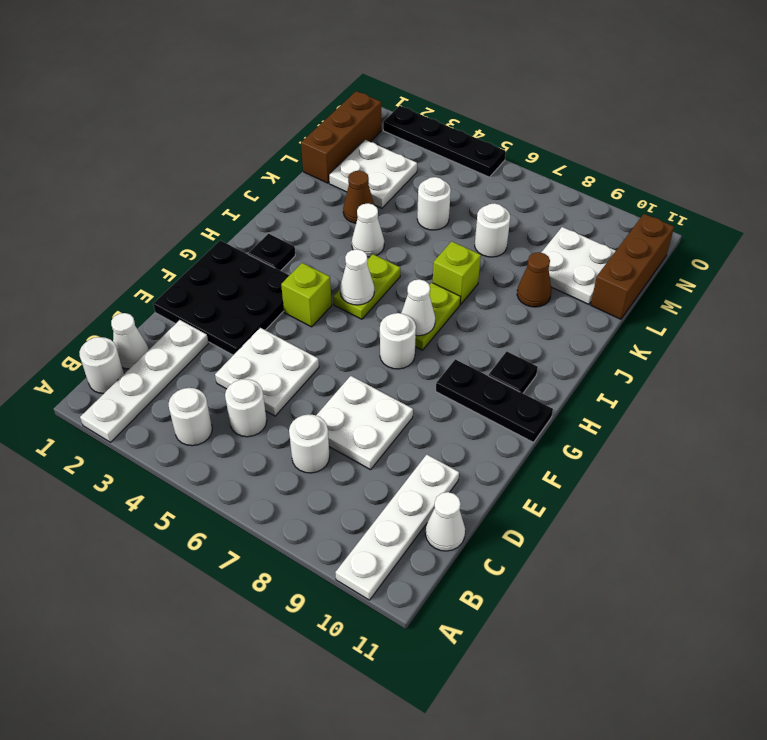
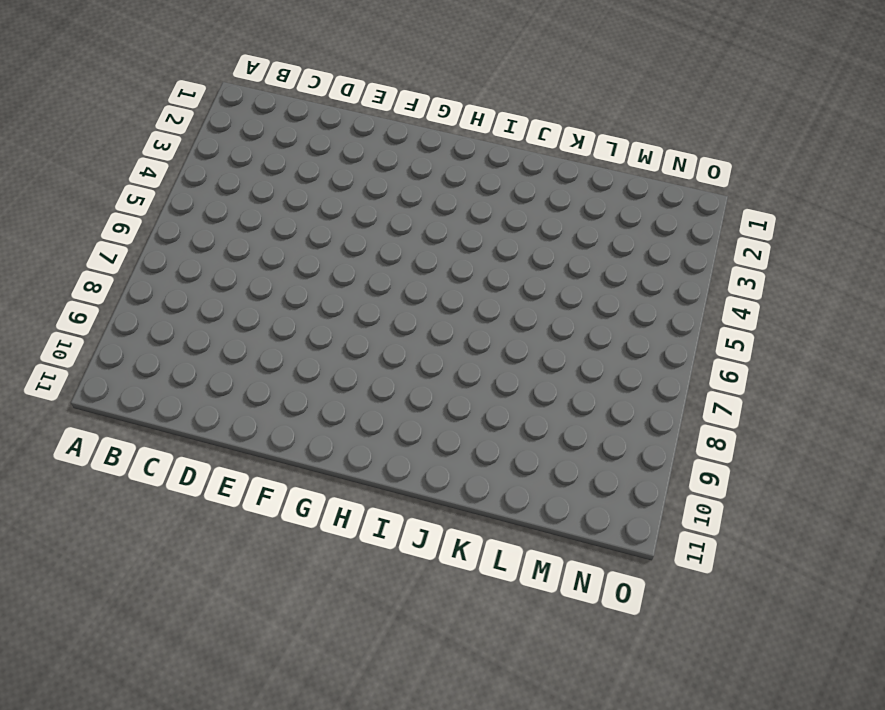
none -> white 1x4 plate [80,320,208,442]
none -> white 1x4 plate [335,455,459,600]
none -> white 1x1 round brick [79,337,124,394]
none -> white 1x1 round brick [168,388,212,446]

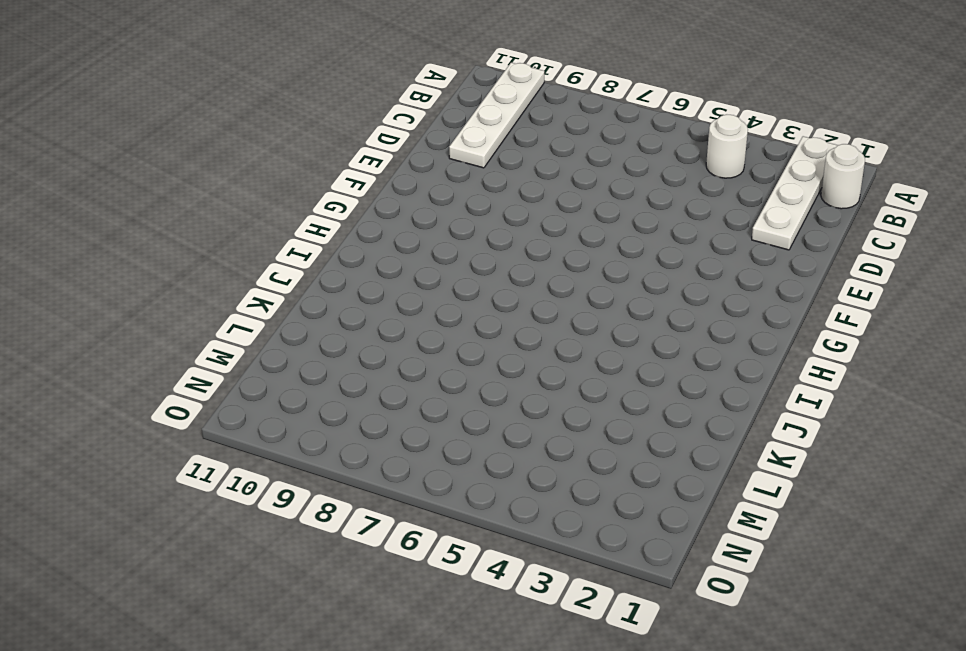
none -> white 1x1 cone [111,313,149,369]
none -> white 1x1 round brick [225,379,267,437]
none -> white 1x1 round brick [289,414,330,473]
none -> white 1x1 cone [425,492,465,551]

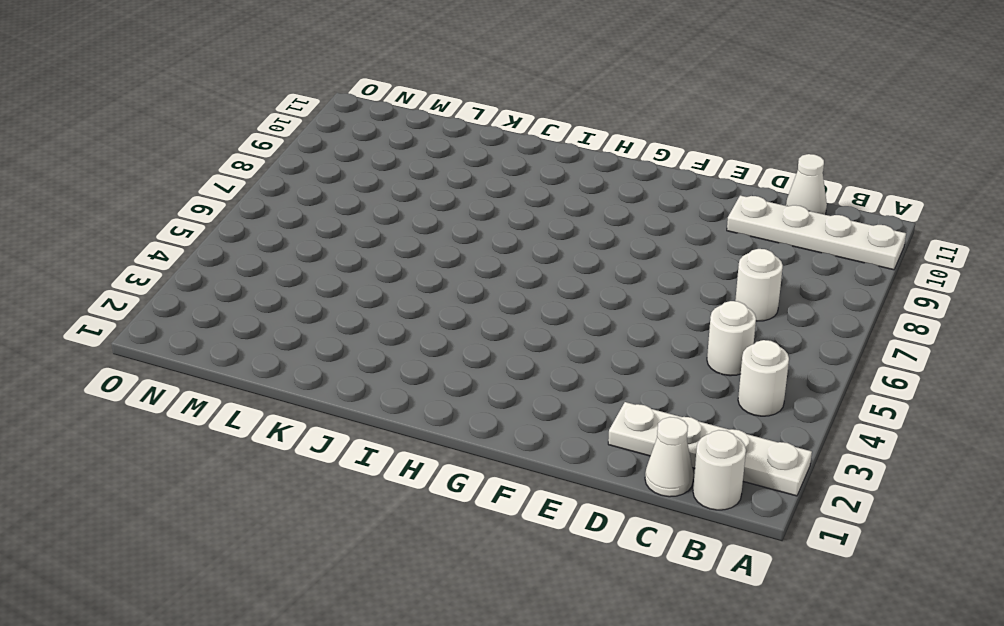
none -> white 2x2 plate [215,328,319,416]
none -> white 2x2 plate [316,376,413,470]
none -> black 3x3 plate [153,240,289,355]
none -> lime 1x1 brick [281,263,332,327]

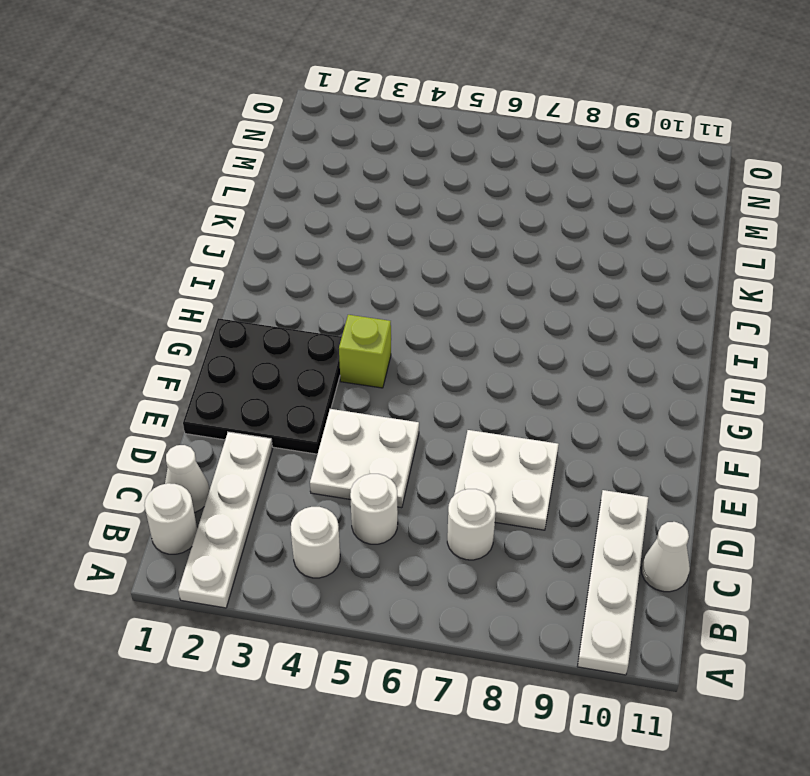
none -> white 1x1 round brick [380,313,416,369]
none -> black 1x3 plate [436,359,553,442]
none -> black 1x1 plate [248,234,295,271]
none -> lime 1x2 plate [334,254,400,319]

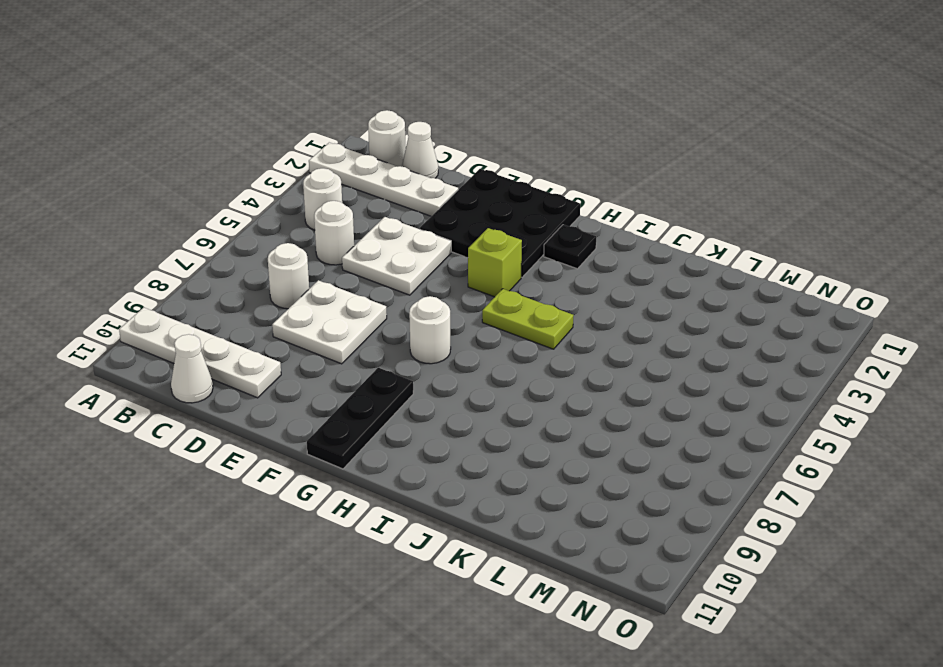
none -> lime 1x2 plate [415,283,461,350]
none -> black 1x1 plate [488,351,538,393]
none -> white 1x1 cone [352,203,384,257]
none -> lime 1x1 brick [433,241,481,304]

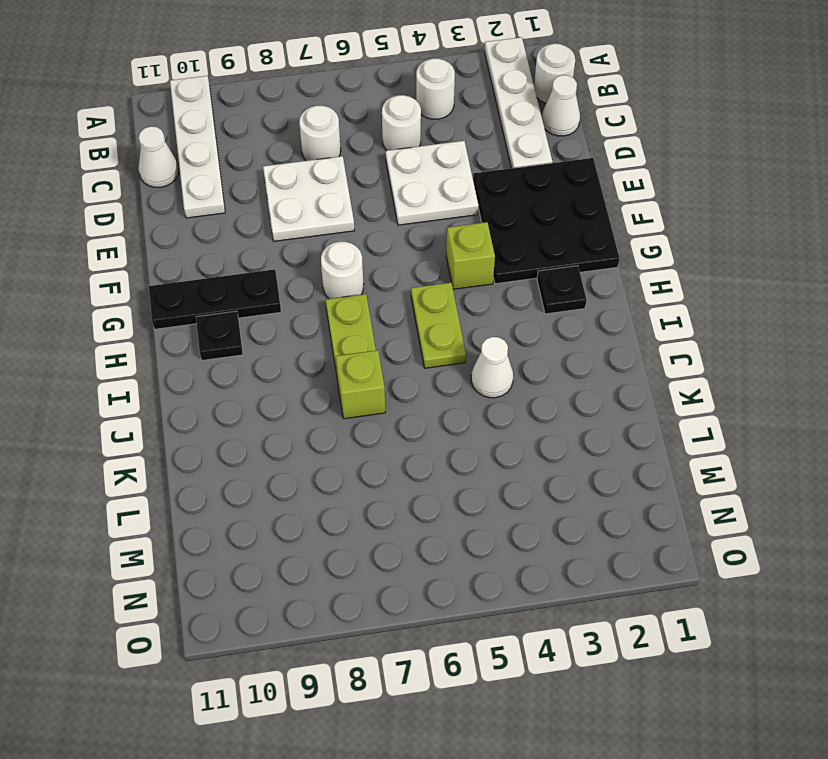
none -> brown 1x1 cone [343,171,374,223]
none -> brown 1x1 cone [517,252,551,307]
none -> brown 1x3 brick [301,91,381,183]
none -> white 2x2 plate [329,140,417,208]

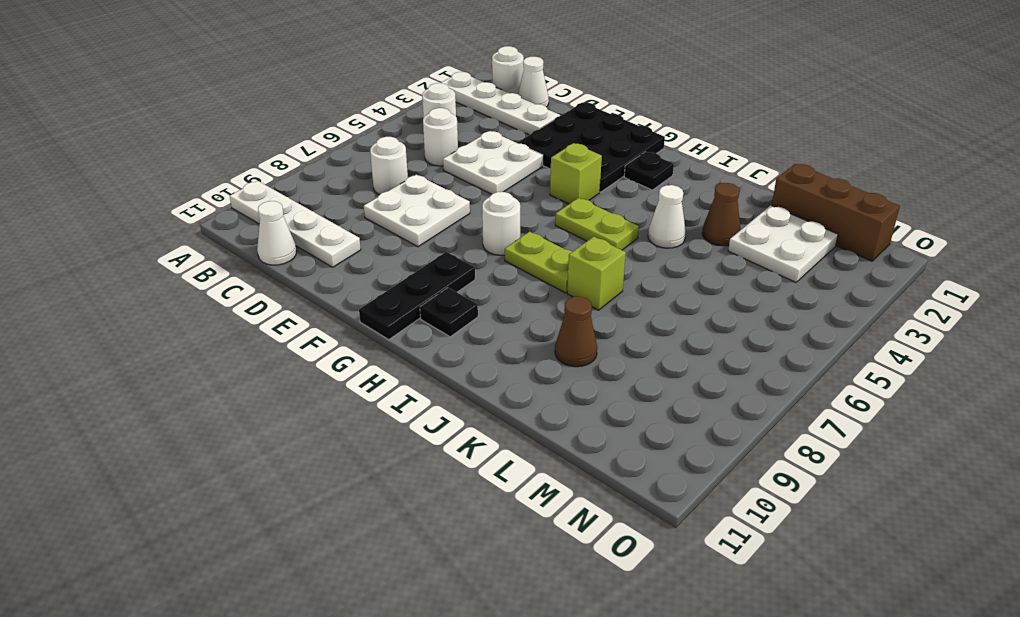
none -> white 1x1 round brick [417,177,451,230]
none -> white 1x1 round brick [475,203,510,257]
none -> white 2x2 plate [541,227,616,304]
none -> brown 1x3 brick [591,214,674,319]

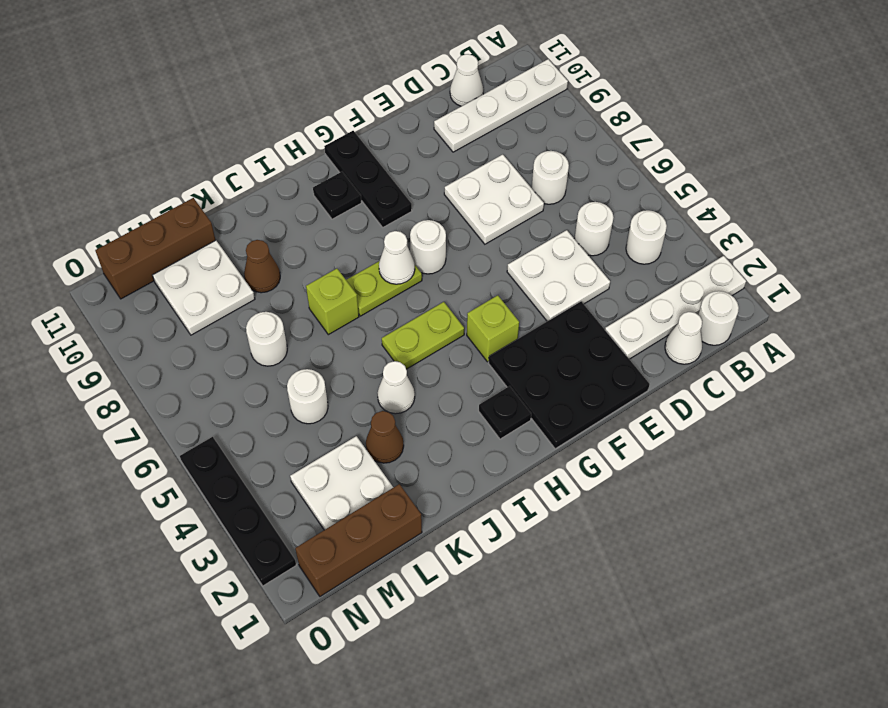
none -> white 1x1 cone [340,249,374,305]

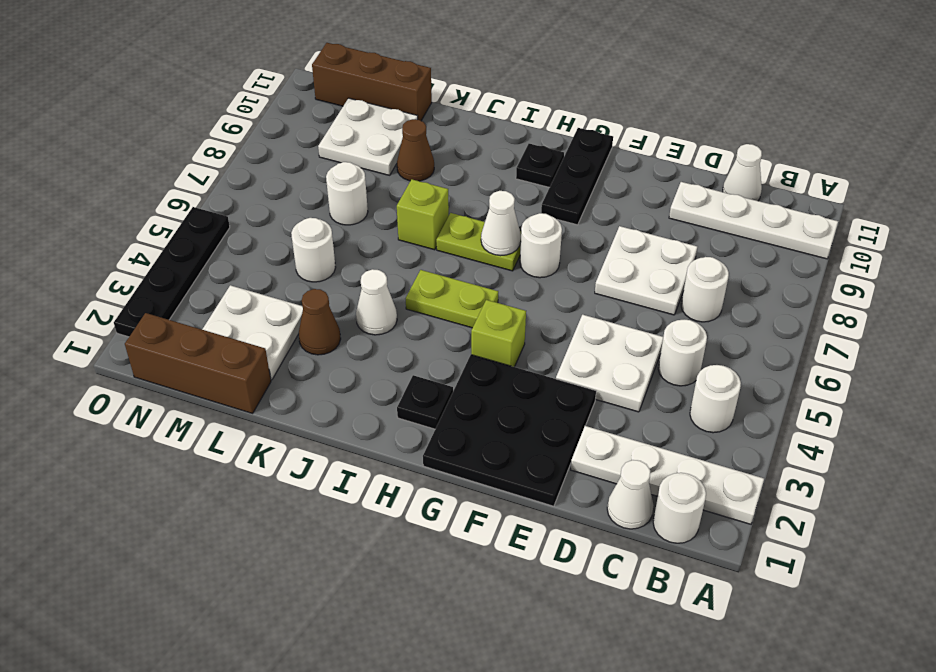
none -> white 1x1 cone [340,249,374,305]

